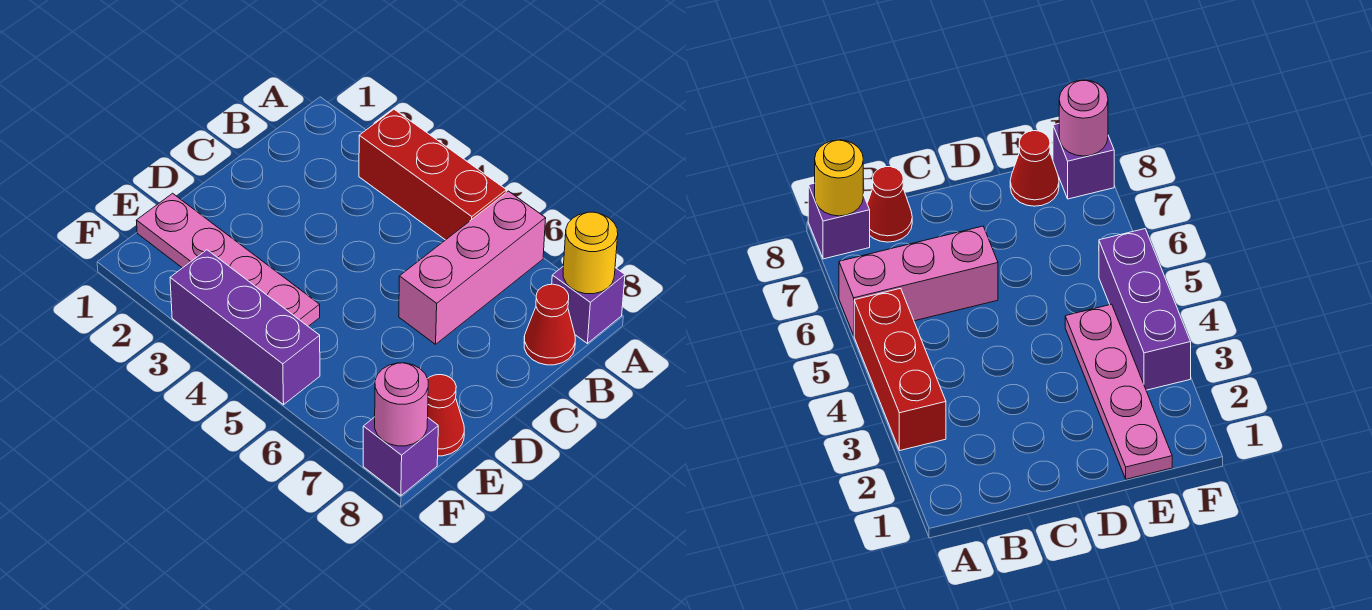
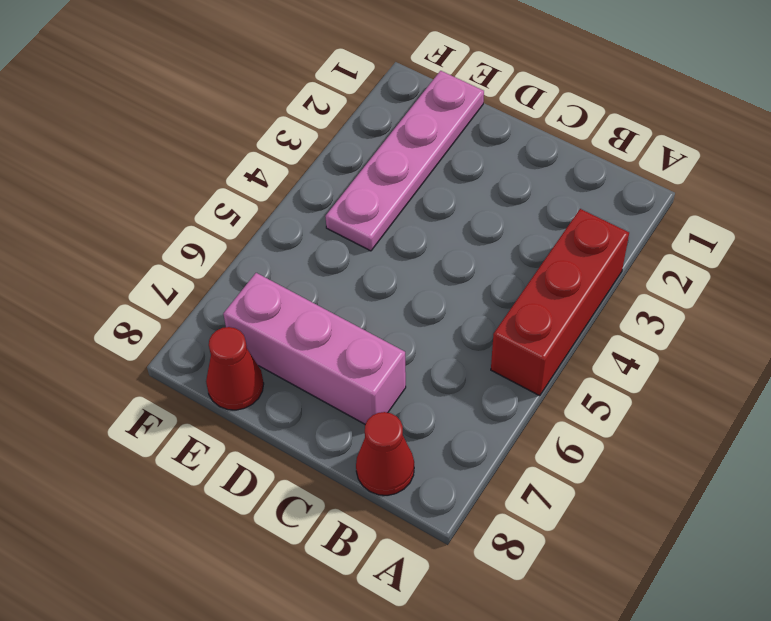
pink 1x3 brick [223,273,406,424] -> pink 1x3 brick moved to [399,191,546,344]
none -> purple 1x1 brick [552,267,625,343]
none -> purple 1x3 brick [170,250,320,405]

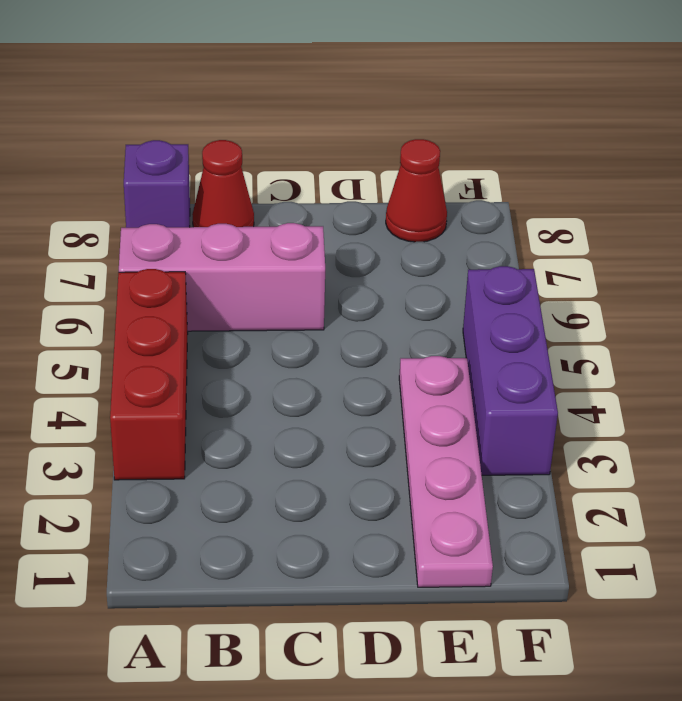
none -> purple 1x1 brick [363,417,438,496]
none -> yellow 1x1 round brick [563,212,618,294]

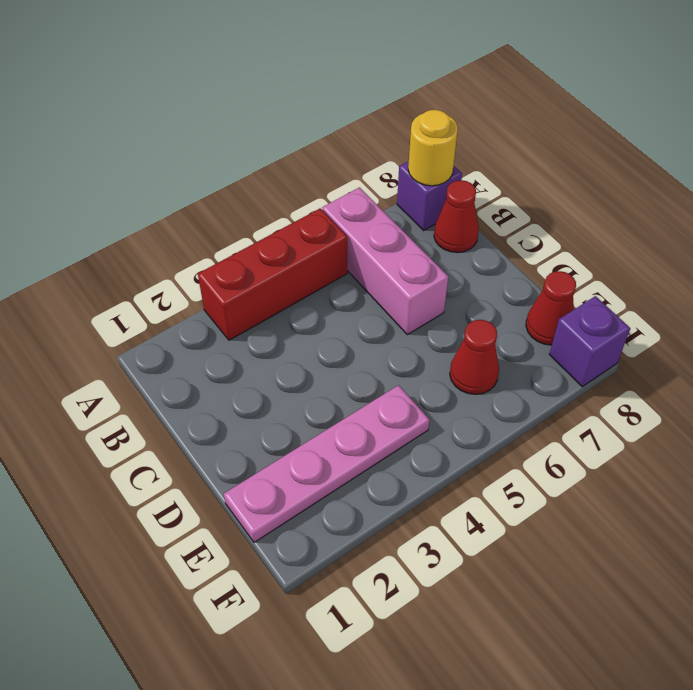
red 1x1 cone [450,320,499,394] -> none
none -> purple 1x3 brick [170,250,320,405]
none -> pink 1x1 round brick [375,363,428,446]

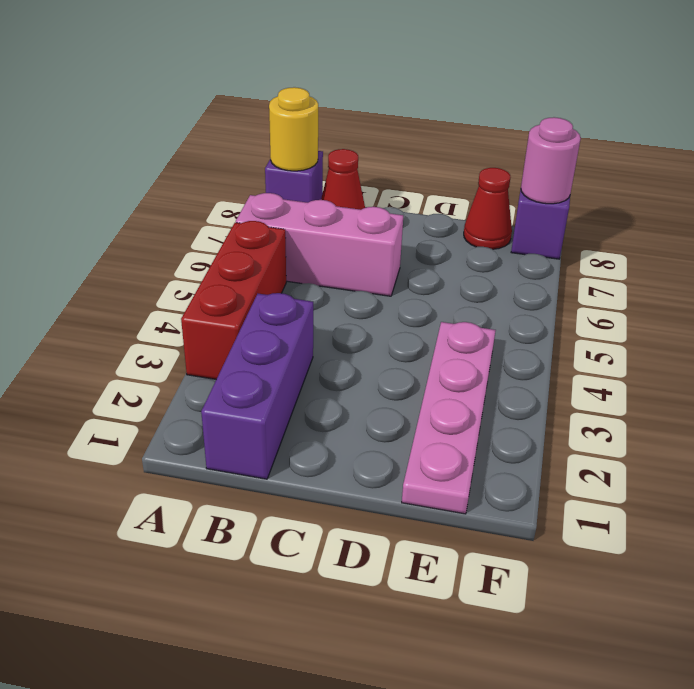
purple 1x3 brick [201,293,313,479] -> purple 1x3 brick moved to [170,250,320,405]

